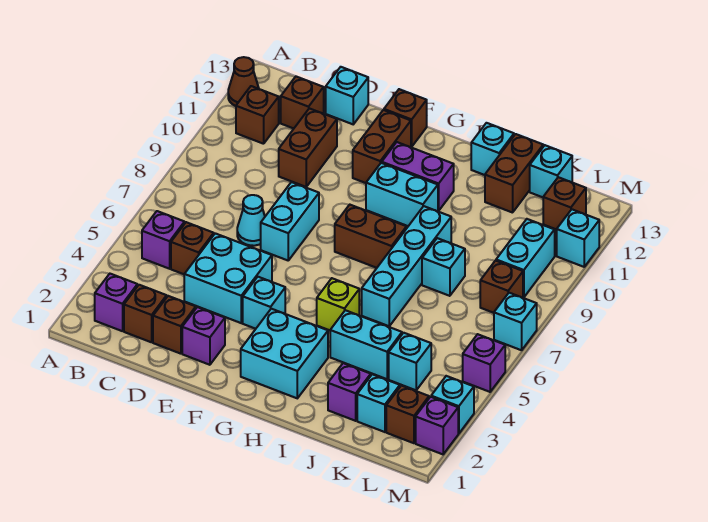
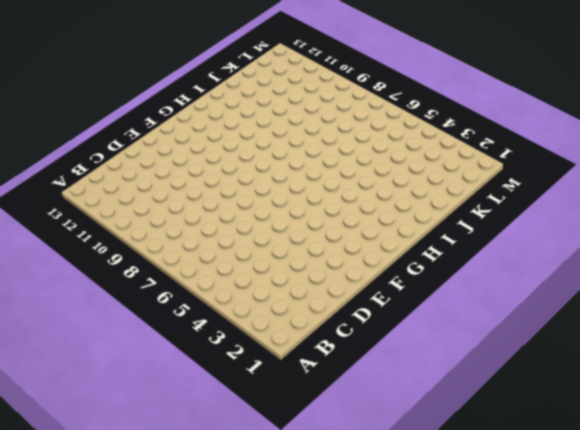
none -> brown 1x1 cone [228,57,259,106]
none -> purple 1x1 brick [95,274,137,331]
none -> purple 1x1 brick [142,211,185,269]
none -> brown 1x1 brick [236,86,279,144]

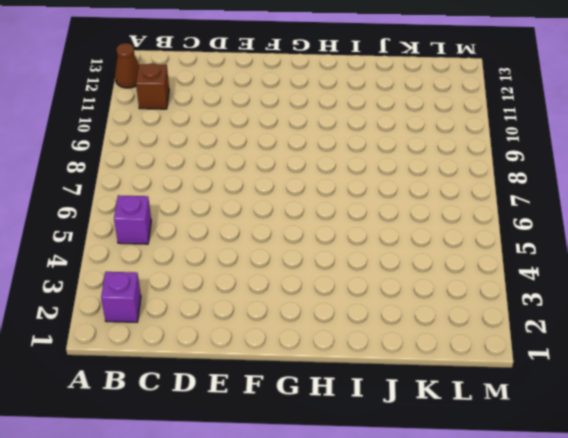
none -> brown 1x1 brick [124,285,167,342]
none -> brown 1x1 brick [171,222,214,274]
none -> brown 1x1 brick [281,77,324,128]
none -> brown 1x1 brick [153,296,196,354]

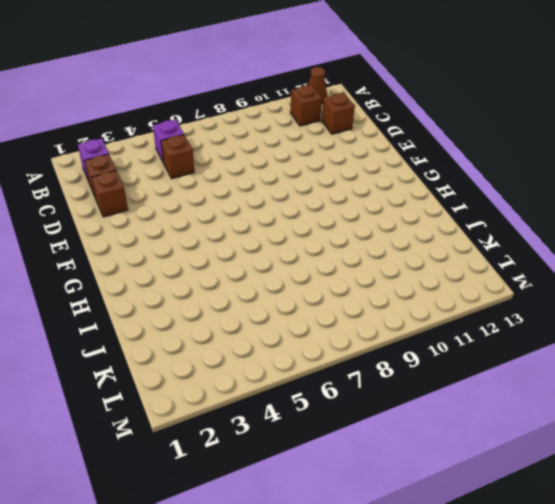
none -> cyan 2x2 brick [184,233,272,323]
none -> cyan 1x1 cone [237,195,265,246]
none -> brown 1x2 brick [279,108,337,187]
none -> cyan 1x1 brick [326,67,368,124]

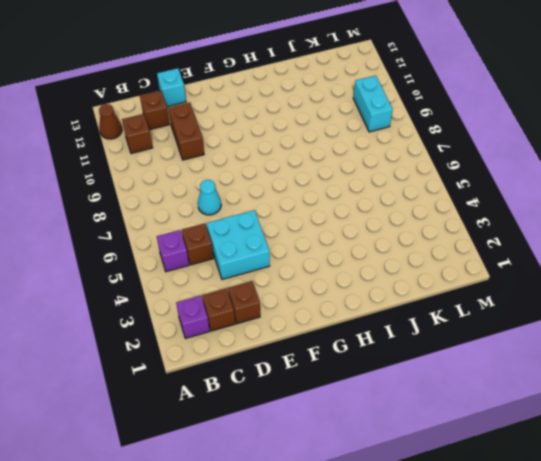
none -> purple 1x1 brick [182,307,225,365]
none -> cyan 1x2 brick [261,182,319,260]
none -> cyan 1x1 brick [243,277,285,329]
none -> brown 1x2 brick [353,110,411,183]

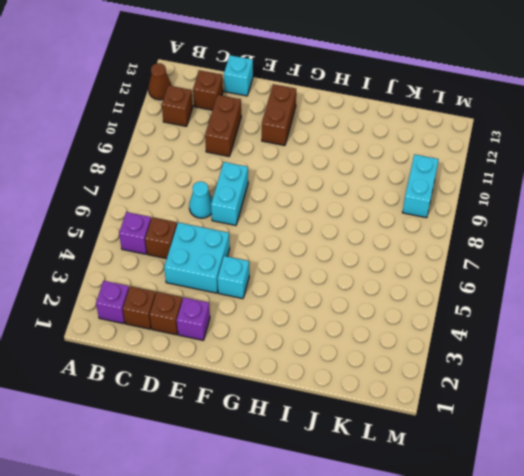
none -> brown 1x1 brick [384,89,427,147]
none -> cyan 2x2 brick [241,309,328,398]
none -> brown 1x2 brick [335,205,407,268]
none -> cyan 1x2 brick [366,163,438,226]

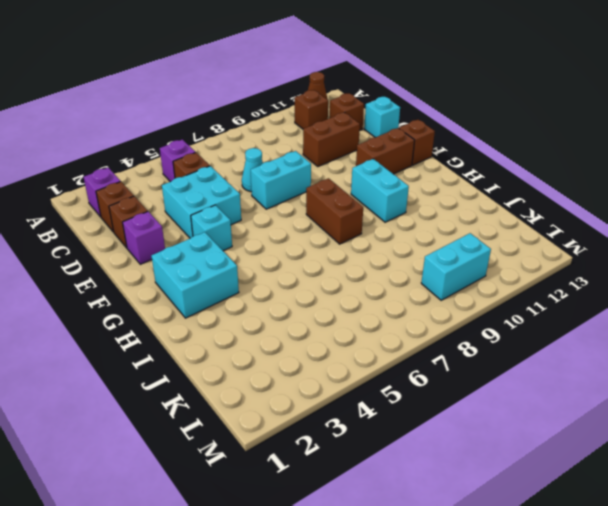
none -> purple 1x2 brick [382,142,454,211]
none -> lime 1x1 brick [317,278,359,330]
none -> cyan 1x2 brick [330,310,402,379]
none -> cyan 1x4 brick [362,206,451,326]

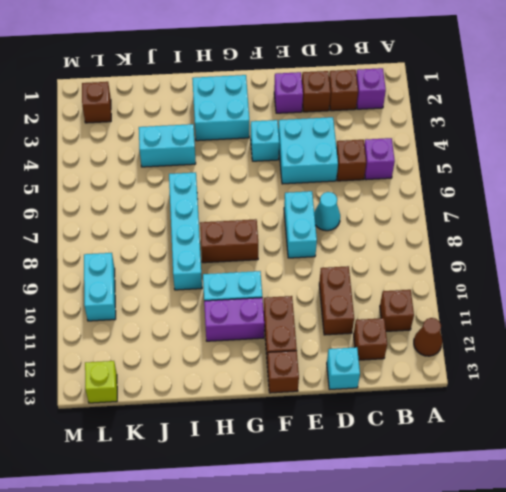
lime 1x1 brick [85,361,117,403] -> lime 1x1 brick moved to [317,278,359,330]
none -> cyan 1x1 brick [471,123,514,175]
none -> purple 1x1 brick [328,363,371,421]
none -> cyan 1x1 brick [422,238,465,296]
none -> brown 1x2 brick [485,134,543,213]

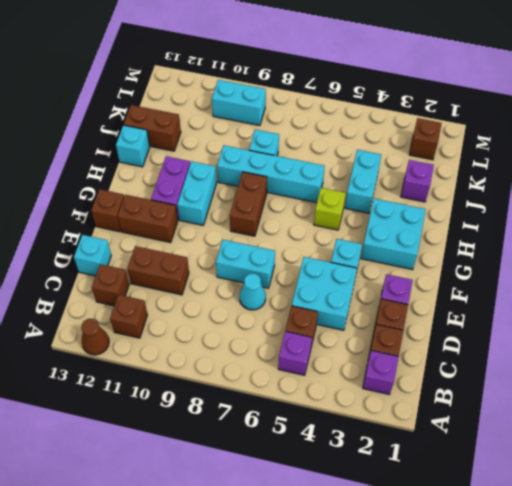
none -> cyan 1x1 brick [357,374,400,432]
none -> cyan 1x1 brick [389,333,431,390]
none -> cyan 1x1 brick [530,145,572,197]
none -> brown 1x1 brick [480,261,523,313]

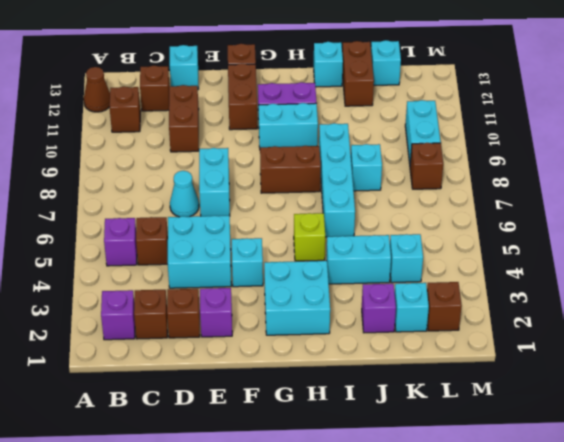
none -> brown 1x1 brick [543,177,586,230]
none -> purple 1x1 brick [416,397,458,454]
none -> cyan 1x1 brick [431,376,474,434]
none -> purple 1x1 brick [463,334,505,392]

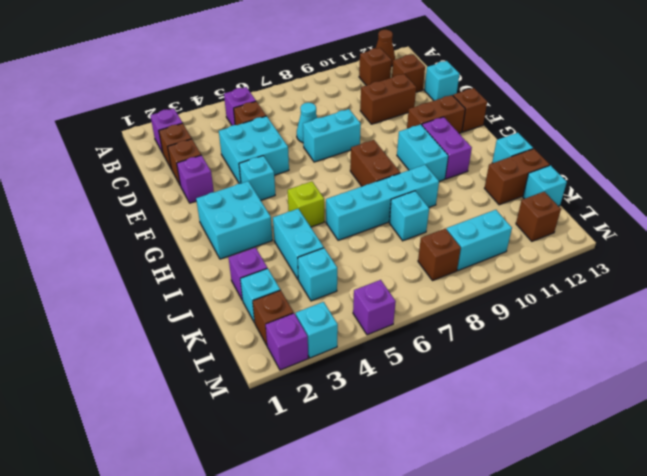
none -> cyan 1x1 brick [494,293,537,350]
none -> cyan 1x1 brick [557,209,599,267]

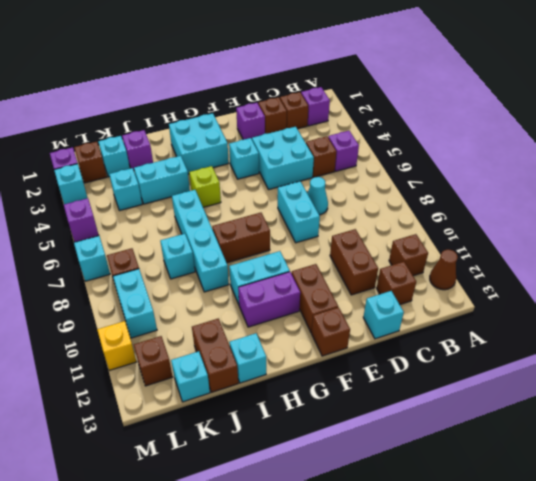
yellow 1x1 brick [97,321,136,370] -> cyan 1x1 brick [557,209,599,267]

